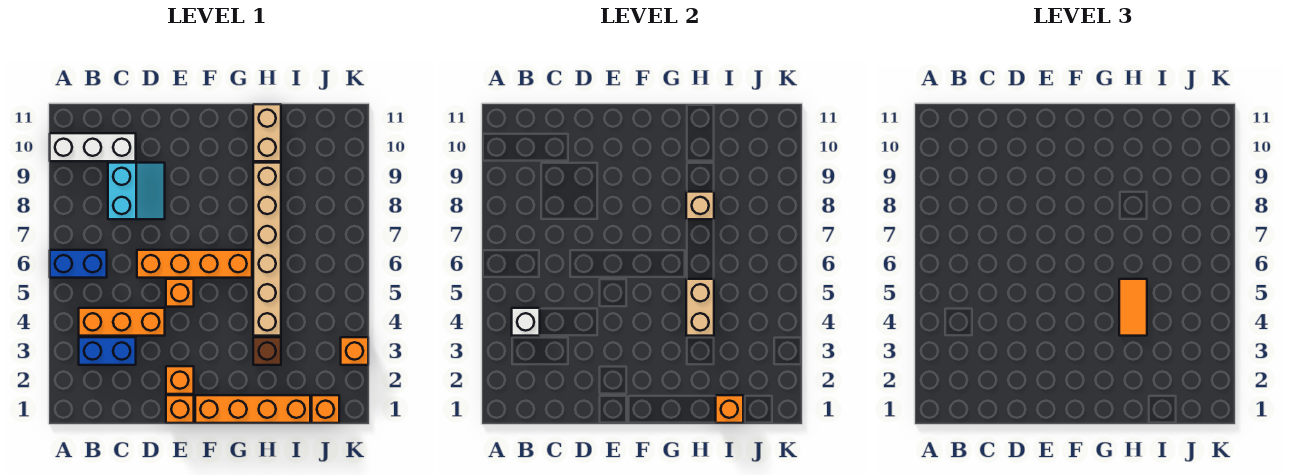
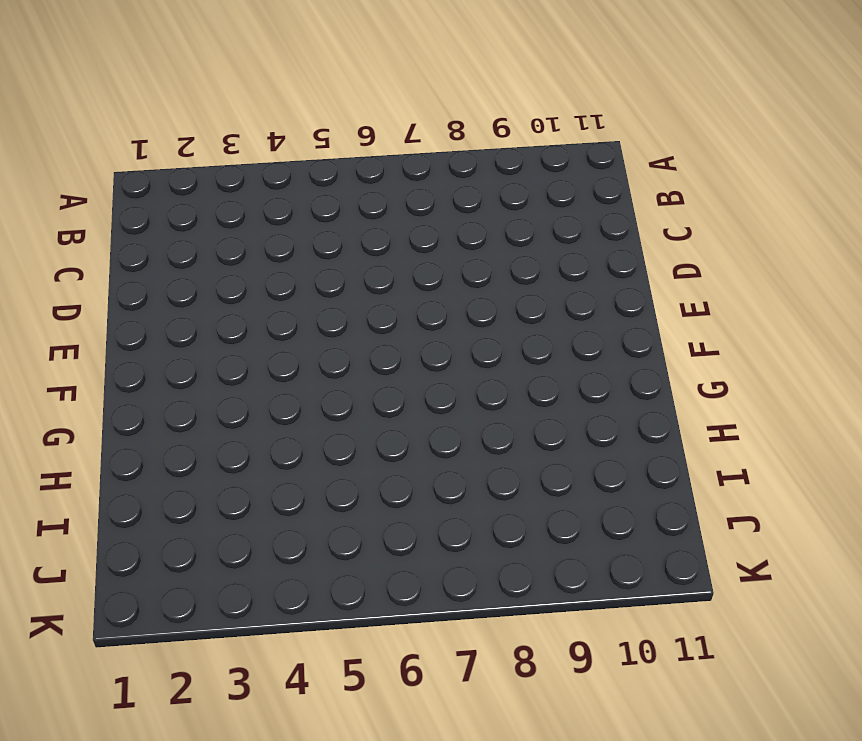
none -> blue 1x2 brick [50,250,107,278]
none -> white 1x3 brick [50,133,136,161]
none -> blue 1x2 brick [79,337,136,365]

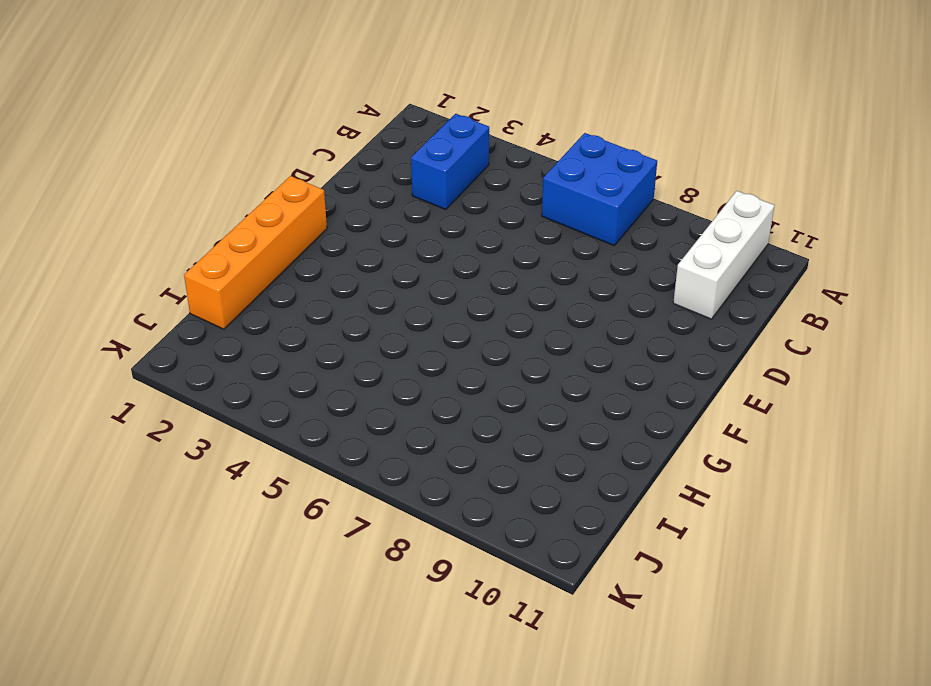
blue 2x2 brick [542,133,657,245] -> blue 1x2 brick [50,250,107,278]
none -> orange 1x3 brick [79,308,165,336]
none -> cyan 2x2 slope [108,163,165,219]
none -> orange 1x4 brick [137,250,252,278]

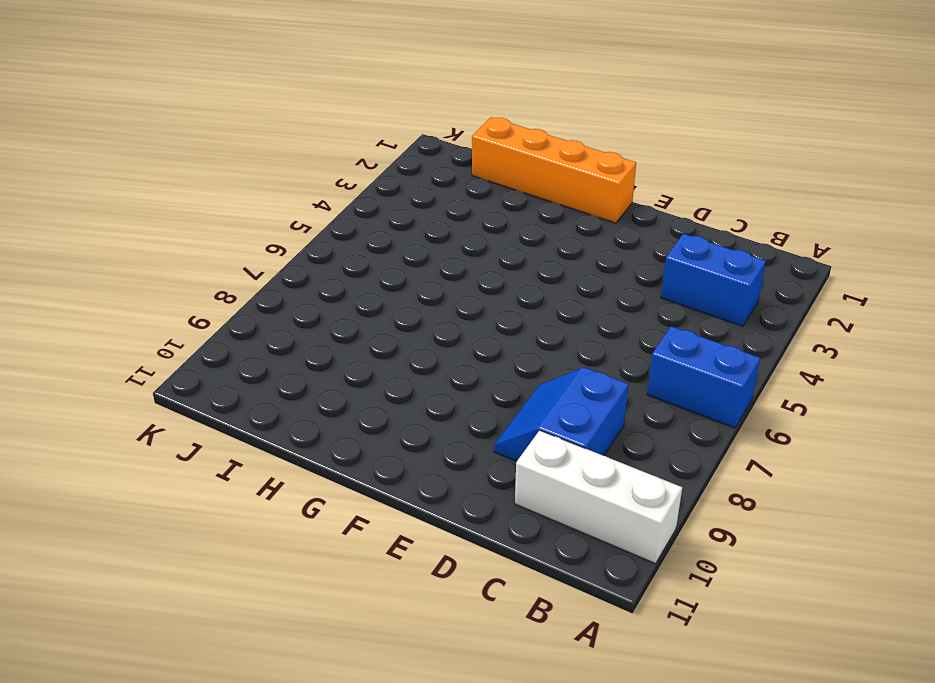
blue 2x2 slope [494,367,629,461] -> cyan 2x2 slope [108,163,165,219]
none -> orange 1x3 brick [79,308,165,336]
none -> orange 1x4 brick [137,250,252,278]
none -> orange 1x1 brick [166,395,194,423]

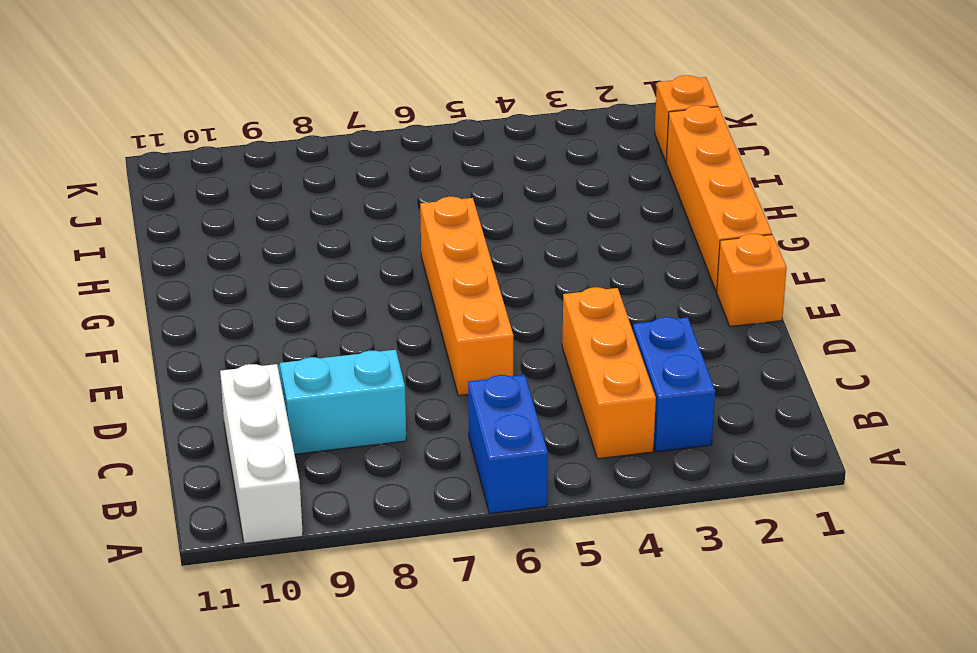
none -> orange 1x1 brick [166,366,194,394]
none -> orange 1x1 brick [166,279,194,307]
none -> brown 1x1 brick [253,337,281,365]

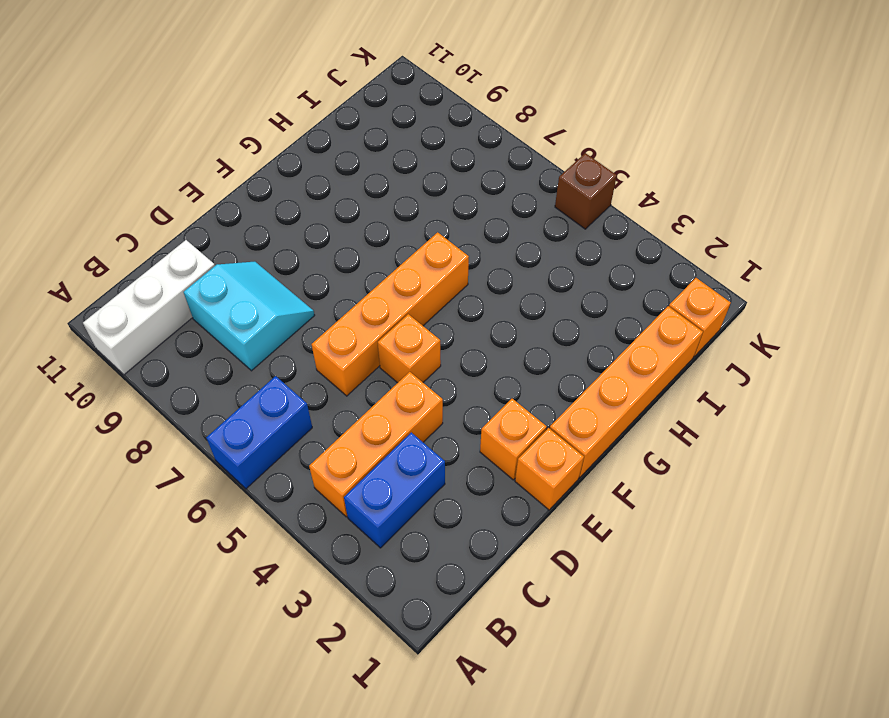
brown 1x1 brick [555,153,617,229] -> brown 1x1 brick moved to [253,337,281,365]
none -> tan 1x6 brick [253,163,281,336]
none -> tan 1x2 brick [253,104,281,161]
none -> orange 1x1 brick [341,337,368,365]

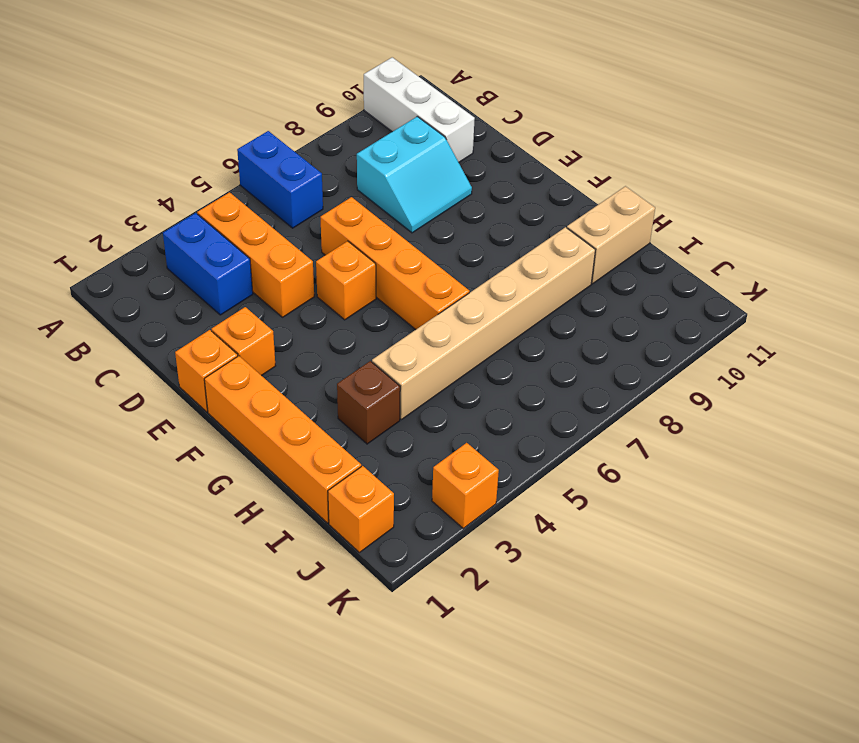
none -> white 1x1 brick [512,308,540,336]
none -> tan 1x2 brick [686,279,714,336]
none -> tan 1x1 brick [686,192,714,219]

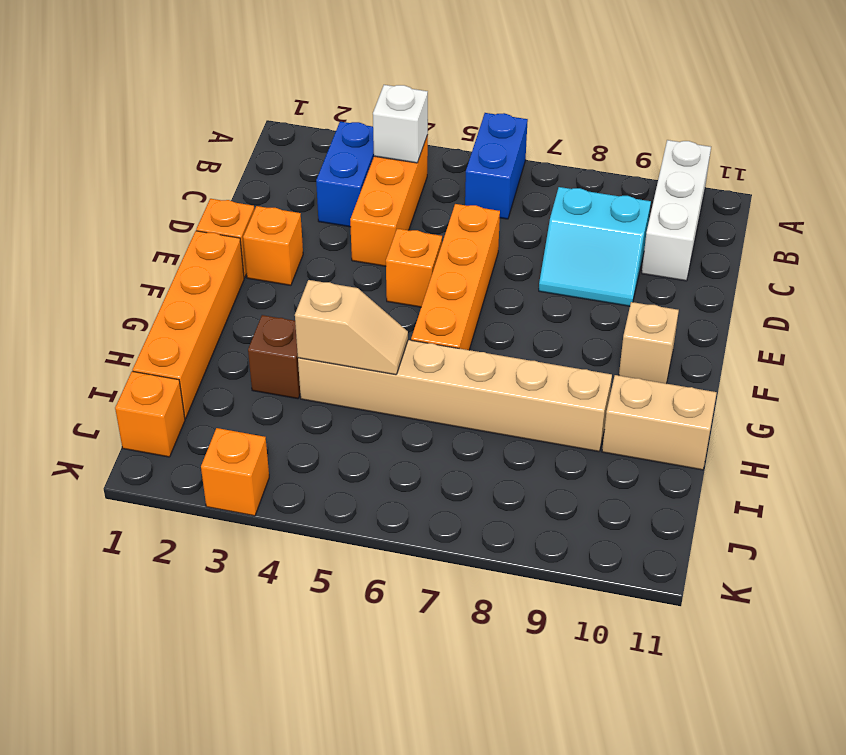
tan 1x1 brick [619,302,679,383] -> tan 1x1 brick moved to [686,192,714,219]
tan 1x2 slope [295,280,408,375] -> tan 1x2 brick [686,279,714,336]
none -> orange 1x1 brick [716,395,743,423]
none -> orange 1x2 tile [1119,279,1147,336]

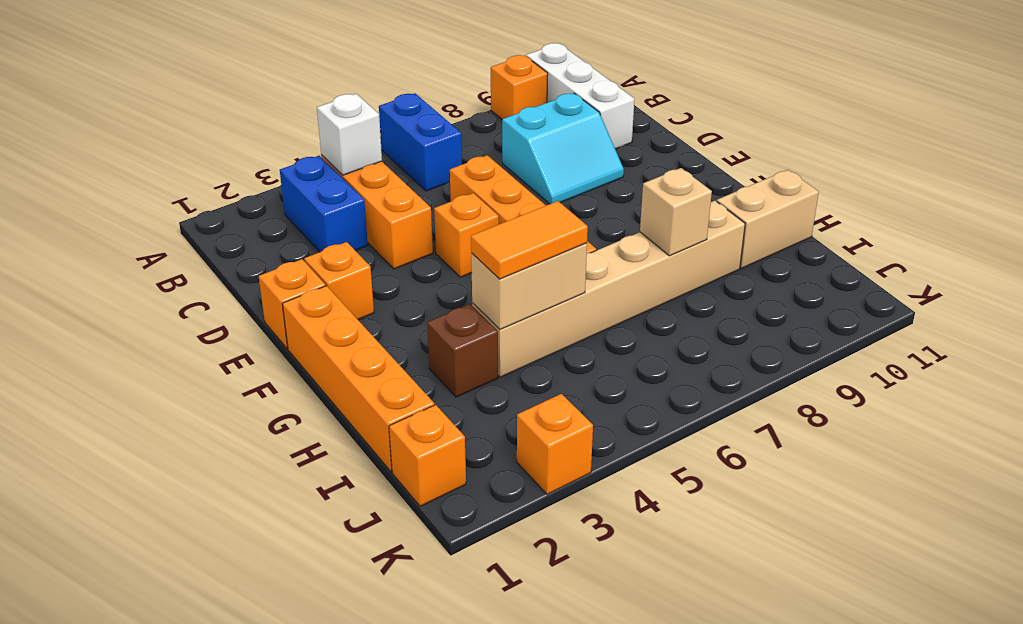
orange 1x1 brick [491,55,548,119] -> orange 1x1 brick moved to [716,395,743,423]

